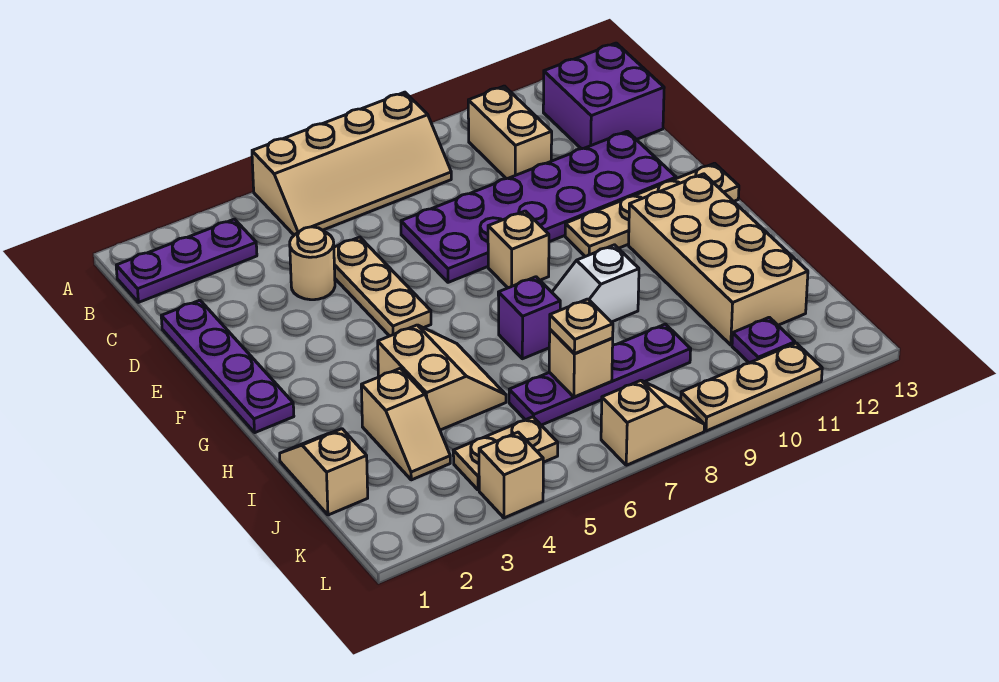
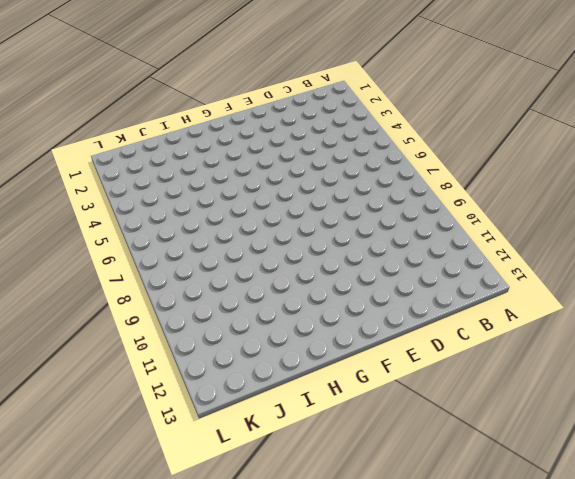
none -> tan 2x4 slope [252,92,451,235]
none -> purple 1x3 plate [116,219,257,302]
none -> tan 1x2 brick [468,86,552,179]

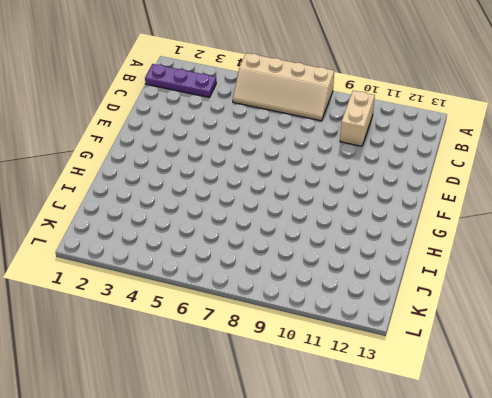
none -> purple 2x2 brick [543,43,664,149]
none -> purple 1x4 plate [161,300,294,433]
none -> tan 1x1 round brick [290,227,335,300]

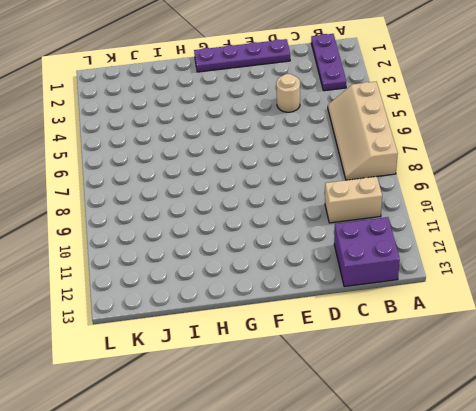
none -> tan 1x3 plate [334,237,431,336]
none -> purple 2x6 plate [401,131,676,282]
none -> tan 1x1 brick [488,211,549,288]

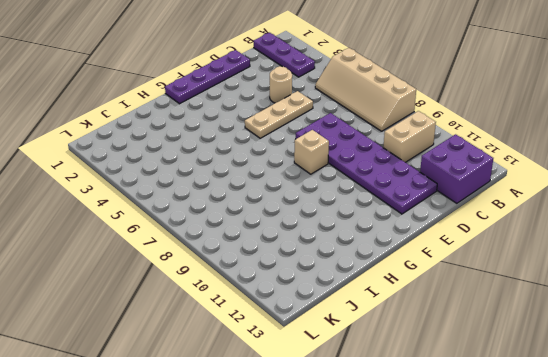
none -> tan 1x4 plate [565,163,739,257]
none -> tan 2x4 brick [629,174,808,345]
none -> tan 2x2 slope [378,325,506,430]

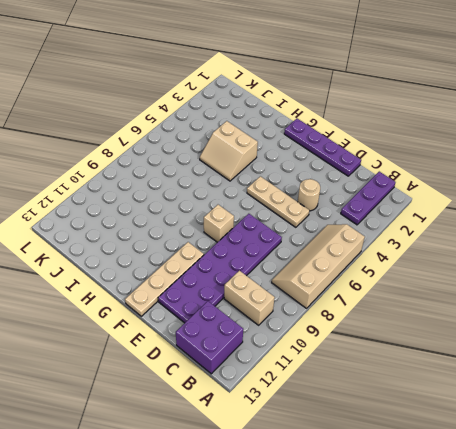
none -> tan 2x4 brick [629,174,808,345]
none -> purple 1x1 brick [498,277,560,359]
none -> white 1x2 slope [552,245,639,322]

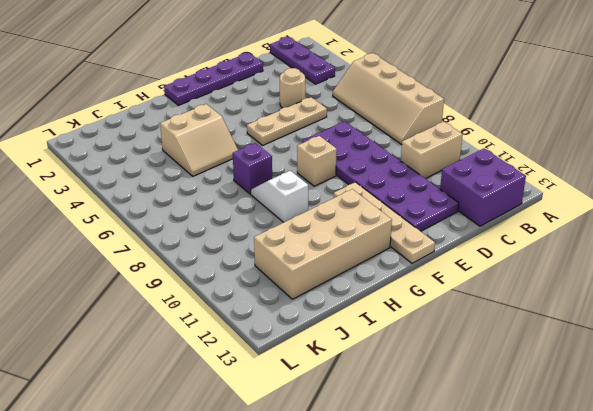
none -> tan 1x2 slope [280,429,368,515]
none -> tan 1x2 slope [361,368,450,480]
none -> purple 1x4 plate [509,324,691,425]

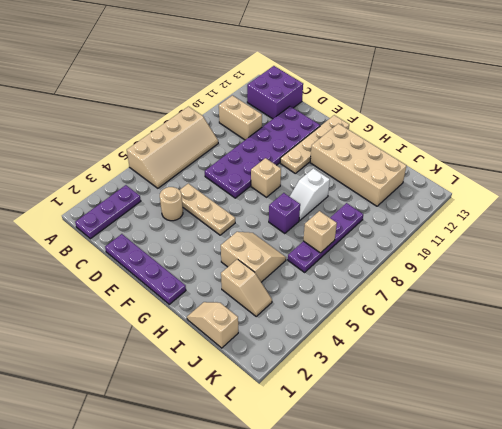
none -> tan 1x2 plate [453,417,558,490]
none -> purple 1x1 plate [732,317,795,363]
none -> tan 1x1 brick [479,432,543,518]

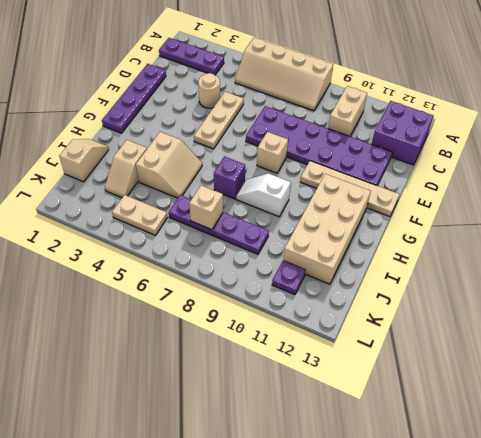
none -> tan 1x1 brick [479,432,543,518]
none -> tan 1x2 slope [601,381,704,465]
none -> tan 1x3 plate [681,343,822,431]

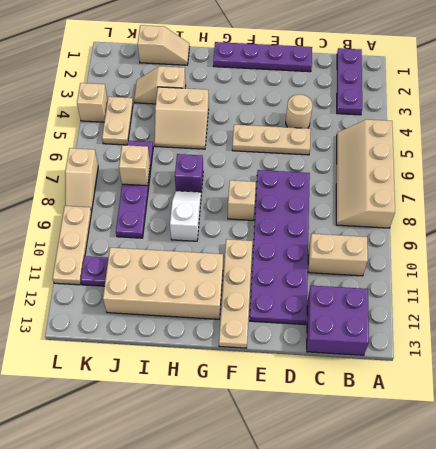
none -> tan 1x1 plate [550,299,613,354]

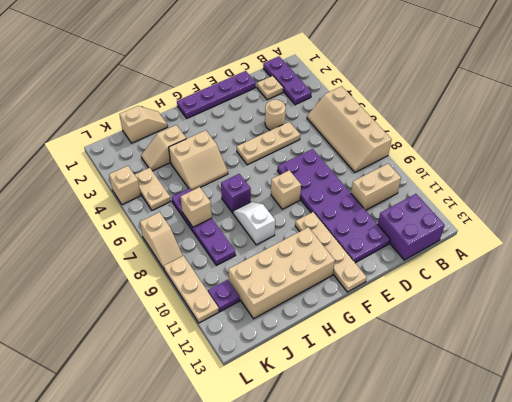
tan 1x1 plate [257,76,283,100] -> tan 1x1 plate moved to [550,299,613,354]

